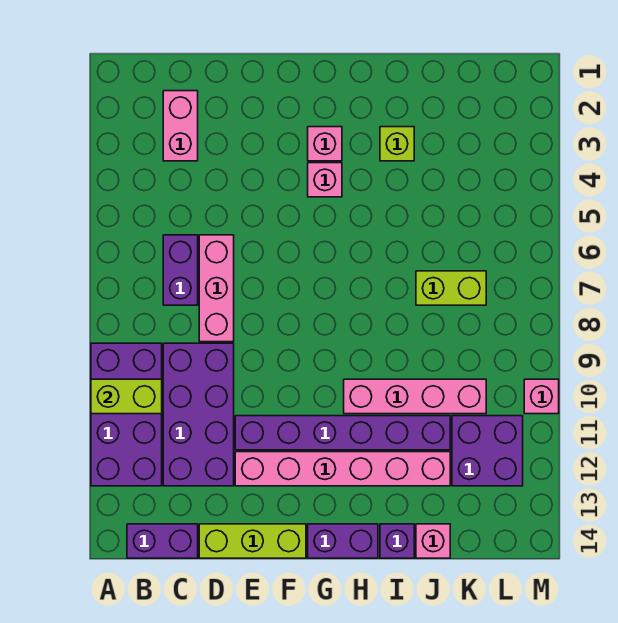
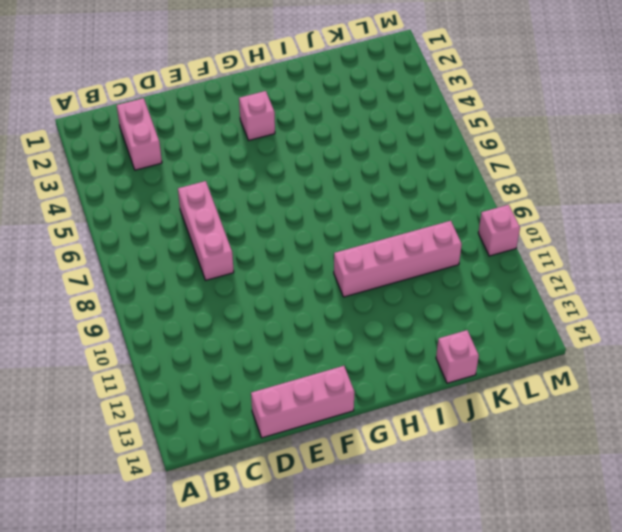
pink 1x3 brick [251,366,355,438] -> lime 1x3 brick [199,524,306,558]
none -> purple 2x4 brick [91,343,162,486]
none -> purple 1x2 brick [127,524,198,558]
none -> purple 1x2 brick [163,235,198,305]

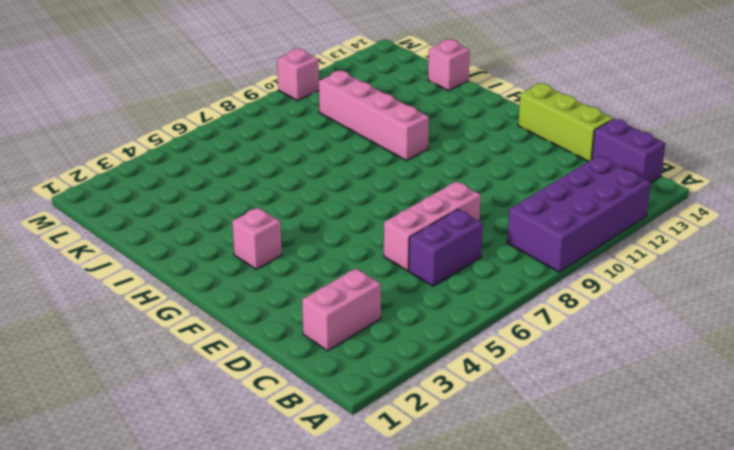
none -> purple 2x4 brick [163,343,234,486]
none -> purple 1x6 brick [235,416,450,450]
none -> pink 1x6 brick [235,452,450,486]

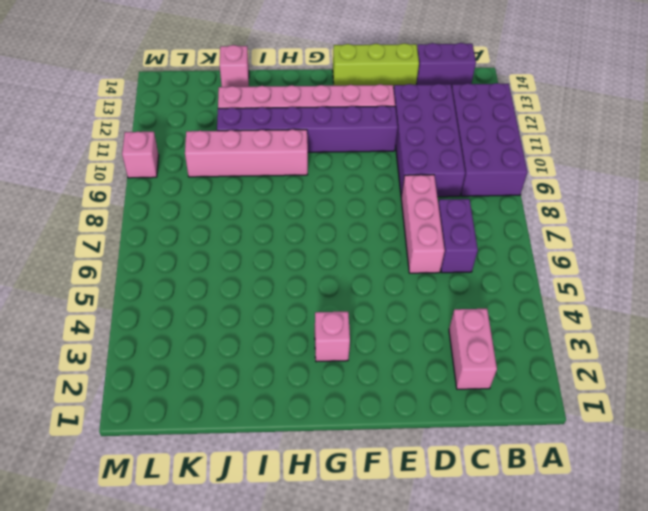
none -> pink 1x1 brick [308,163,342,197]
none -> purple 1x2 brick [308,524,378,558]
none -> lime 1x1 brick [380,127,414,161]

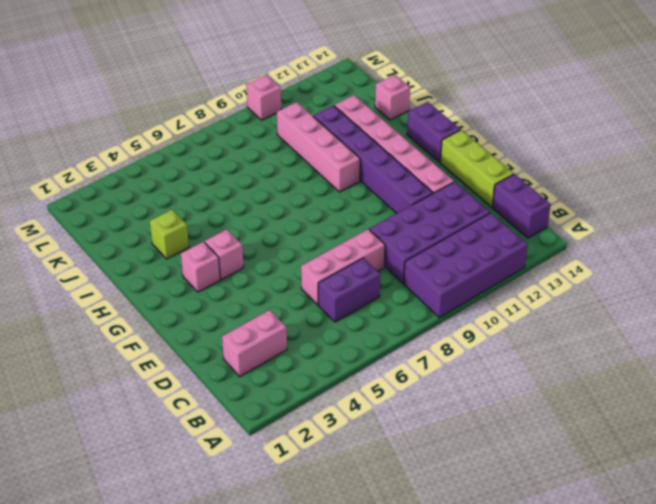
none -> purple 1x1 brick [380,524,414,558]
none -> lime 1x2 brick [416,271,486,305]
none -> purple 2x2 brick [452,416,523,486]

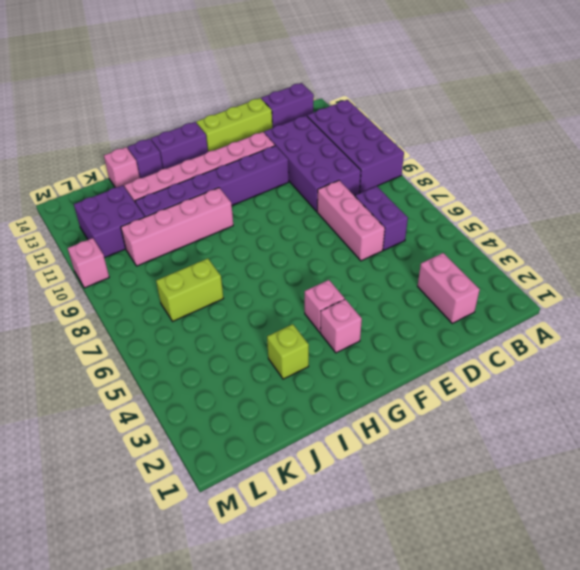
none -> lime 1x2 brick [91,379,162,414]

